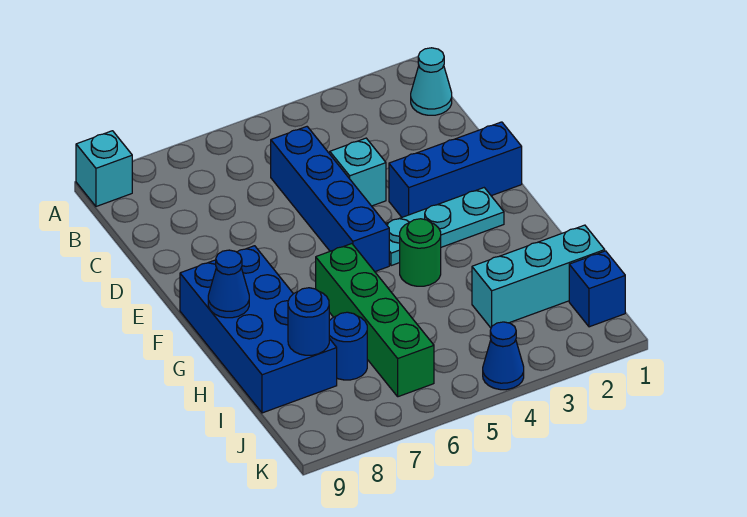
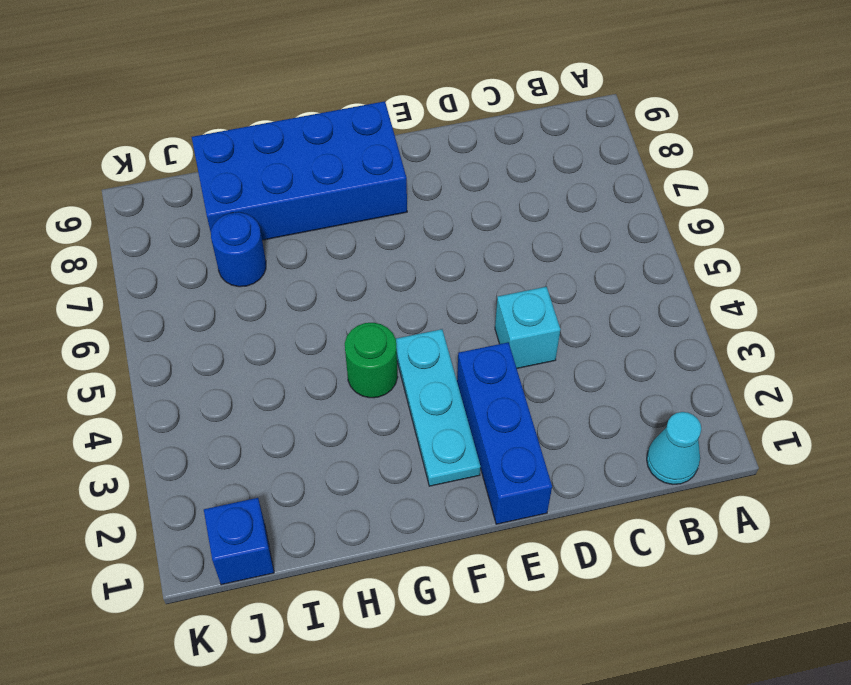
none -> cyan 1x1 brick [76,131,132,206]
none -> blue 1x4 brick [271,127,389,271]
none -> green 1x4 brick [316,244,434,397]

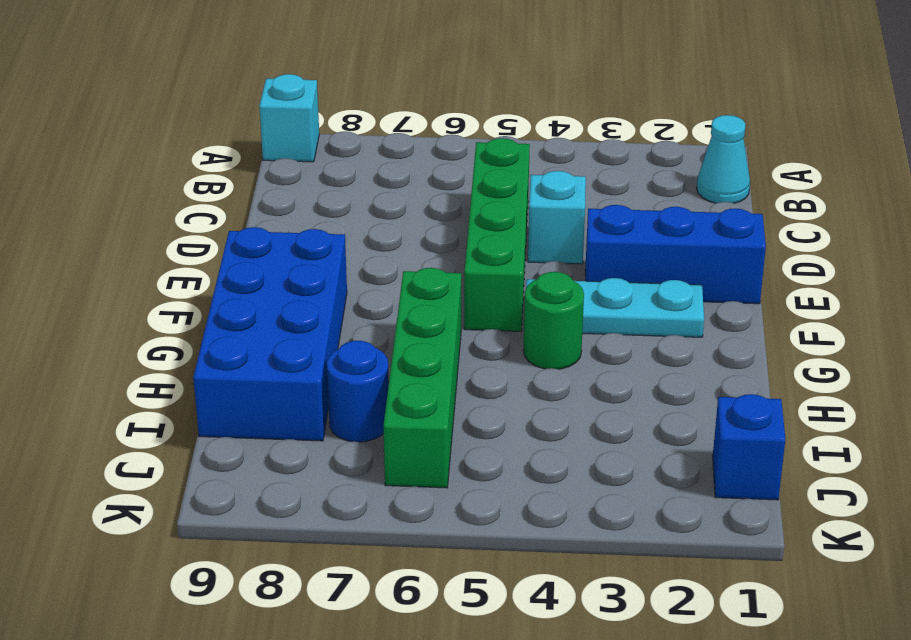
green 1x4 brick [464,138,530,331] -> blue 1x4 brick [271,127,389,271]
none -> cyan 1x3 brick [472,225,605,328]
none -> blue 1x1 cone [483,322,524,390]
none -> blue 1x1 cone [208,250,249,318]

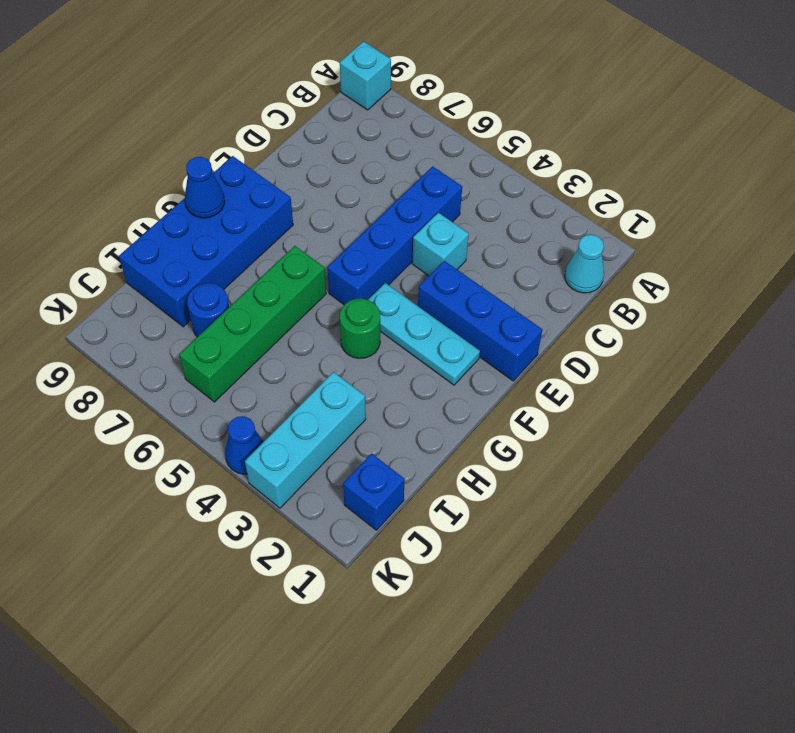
cyan 1x3 brick [245,372,366,508] -> cyan 1x3 brick turned to [472,225,605,328]
none -> blue 1x1 round brick [288,288,329,355]

